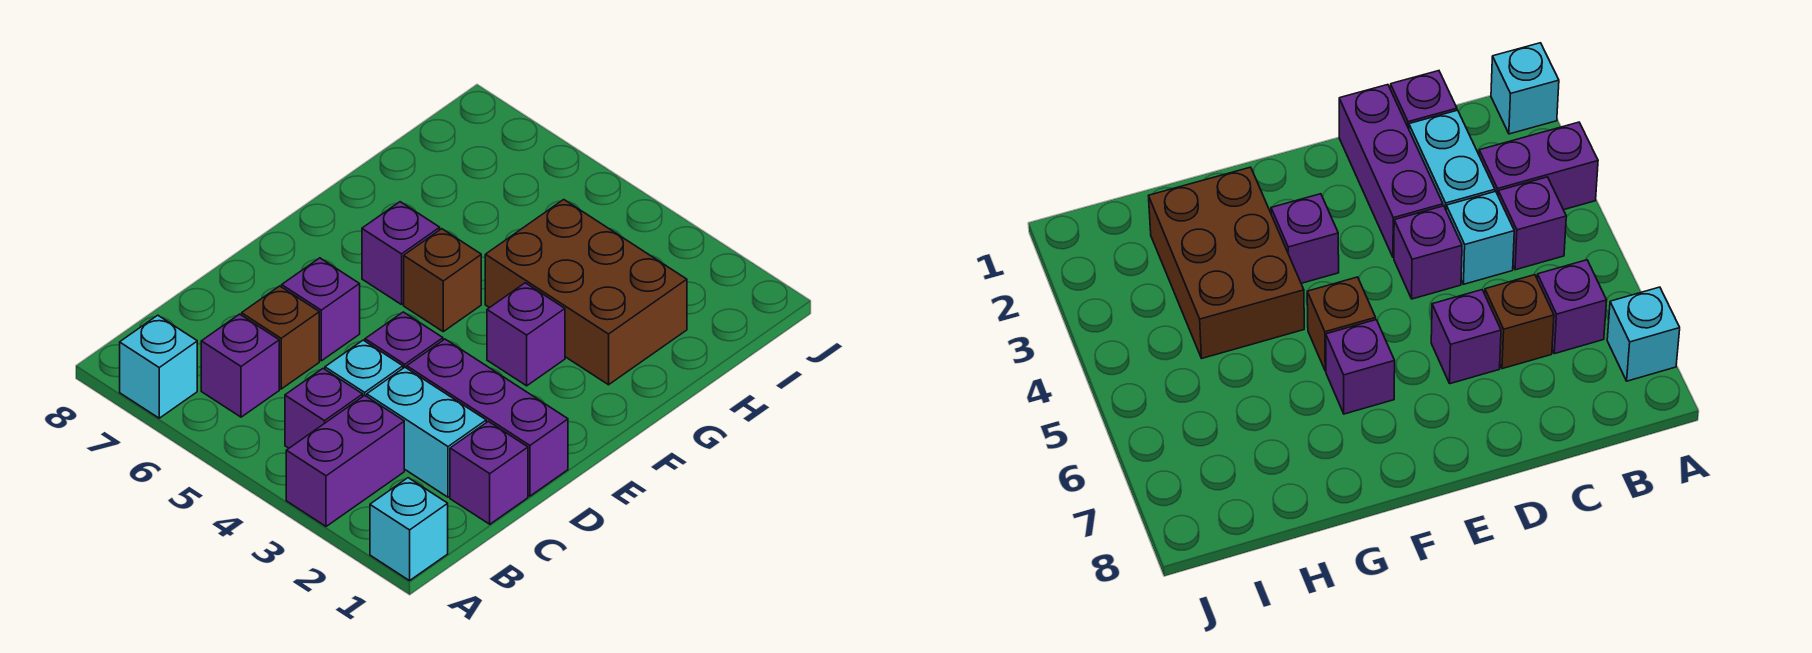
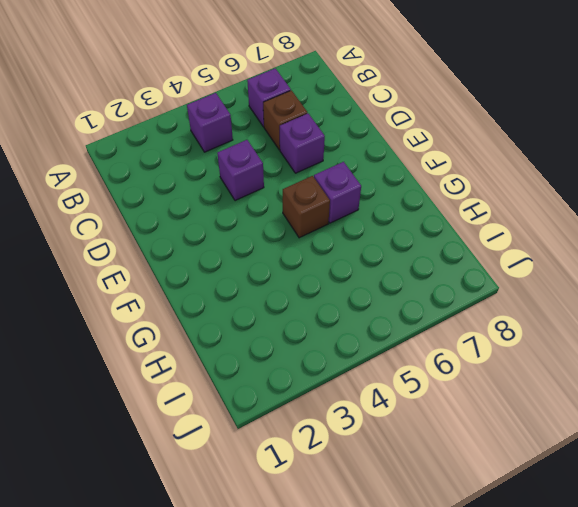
none -> cyan 1x1 brick [370,478,448,581]
none -> purple 1x2 brick [286,395,404,526]
none -> cyan 1x1 brick [120,315,197,418]

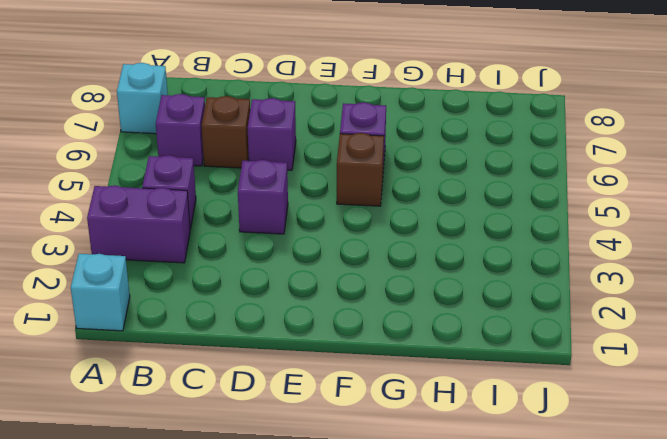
none -> purple 1x1 brick [450,421,528,524]
none -> cyan 1x2 brick [367,367,486,497]
none -> cyan 1x1 brick [325,340,403,396]

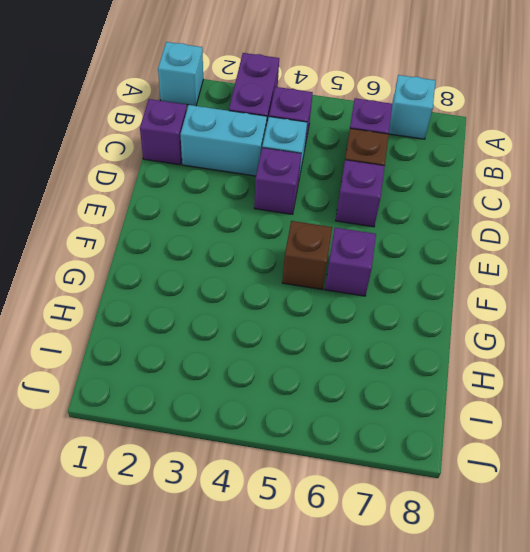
none -> purple 1x3 brick [407,339,568,496]
none -> purple 1x1 brick [487,283,565,386]
none -> brown 2x3 brick [485,200,687,385]

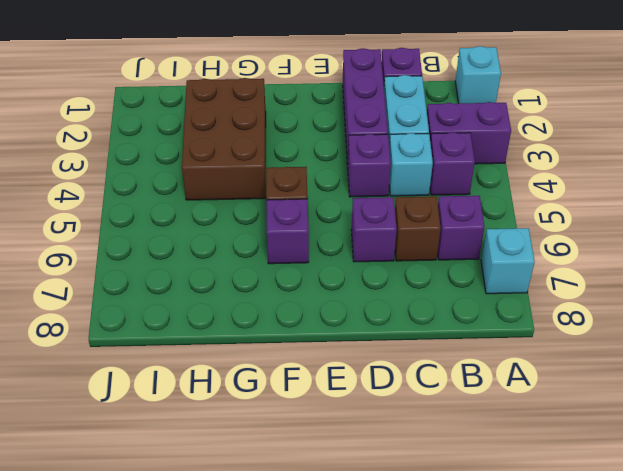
none -> purple 1x1 brick [487,283,565,386]

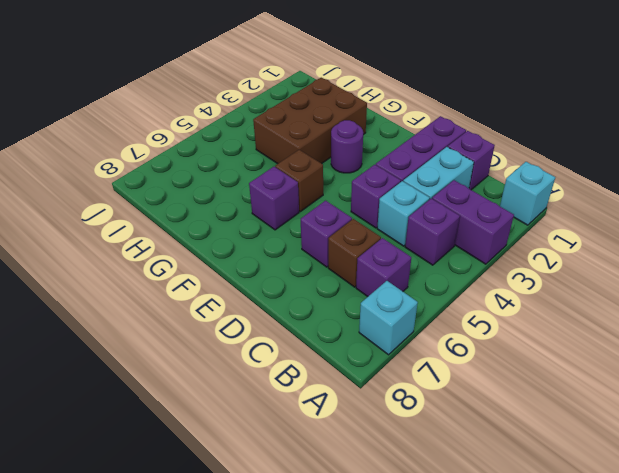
purple 1x1 round brick [331,120,363,173] -> purple 1x1 brick [487,283,565,386]

